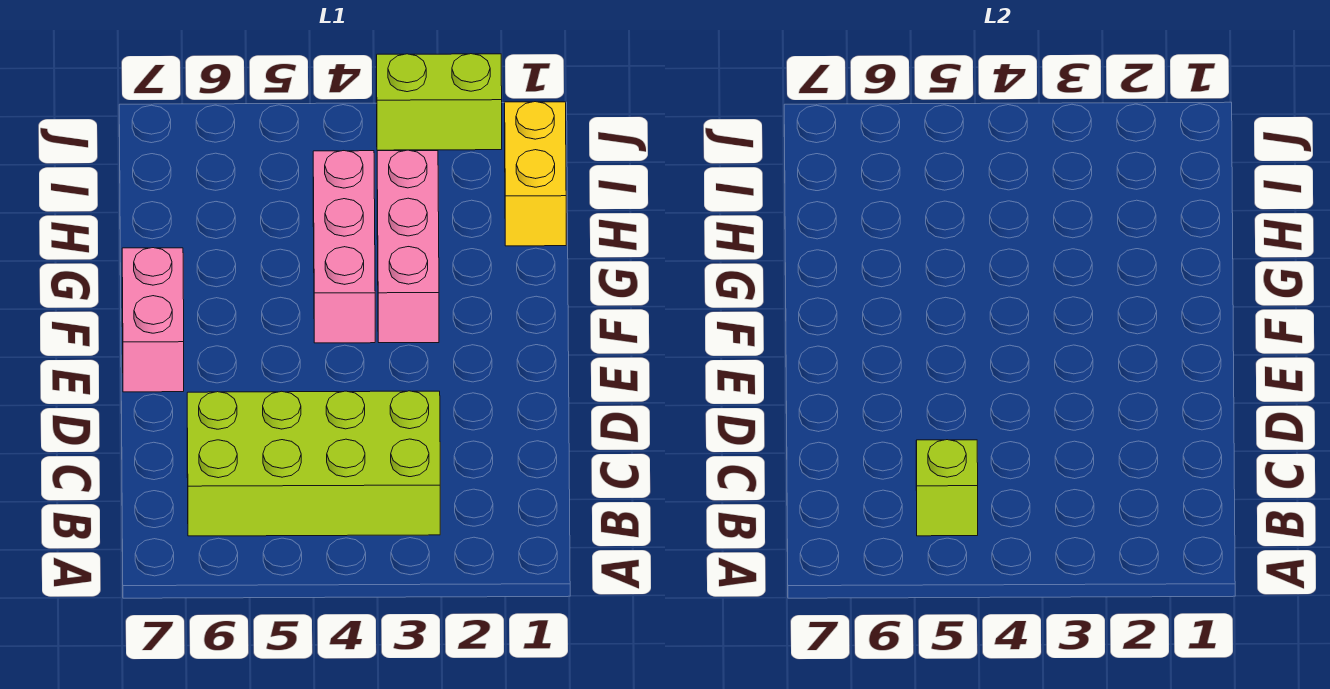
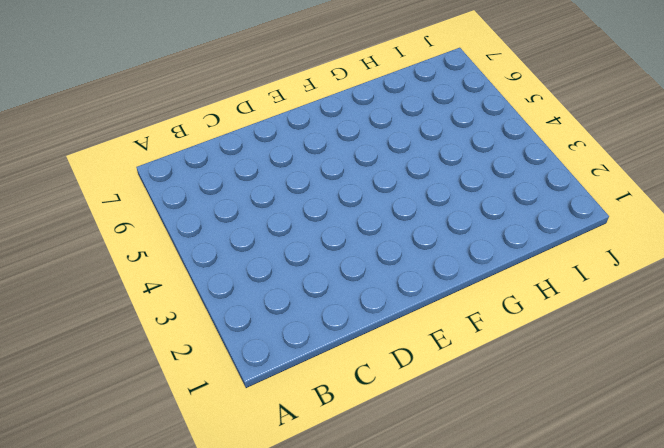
none -> lime 2x4 brick [187,391,440,536]
none -> pink 1x2 brick [122,248,184,392]

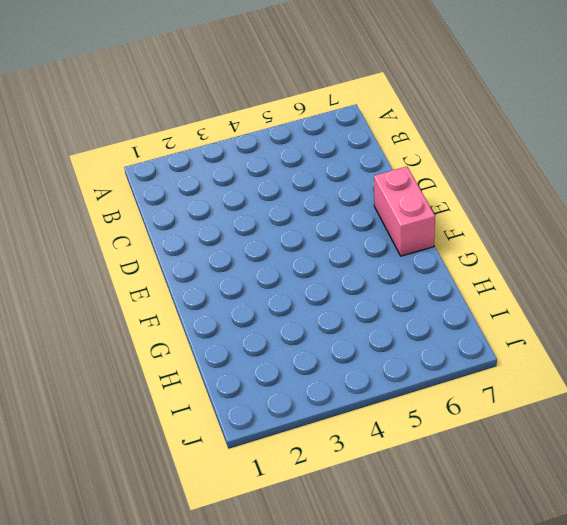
none -> lime 2x4 brick [187,391,440,536]
none -> pink 1x3 brick [377,150,439,343]

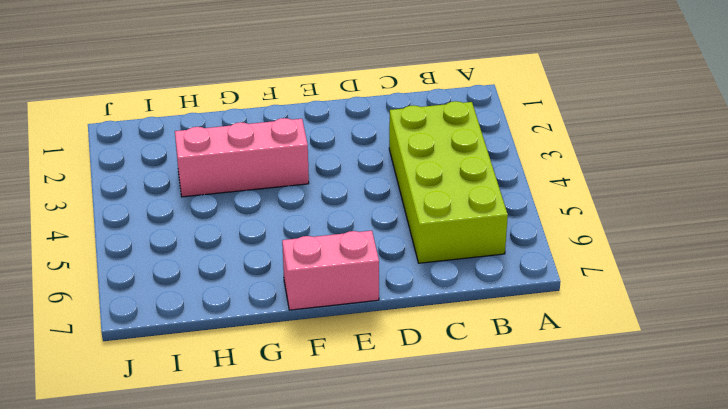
none -> pink 1x3 brick [313,151,375,343]
none -> yellow 1x2 brick [505,102,566,246]

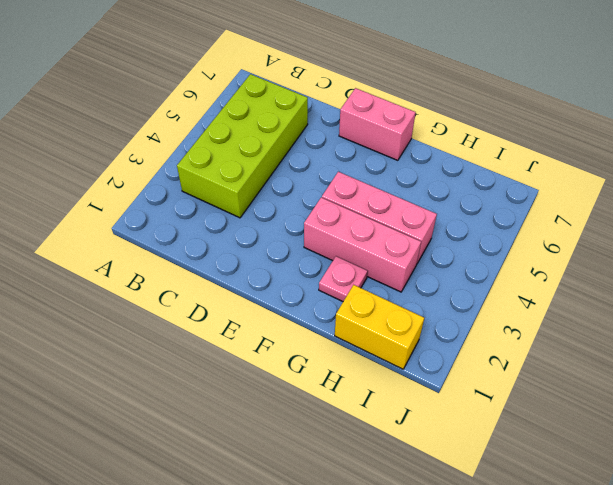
pink 1x1 plate [319,256,368,301] -> none
none -> lime 1x2 brick [377,54,502,150]
none -> lime 1x1 brick [916,440,978,536]

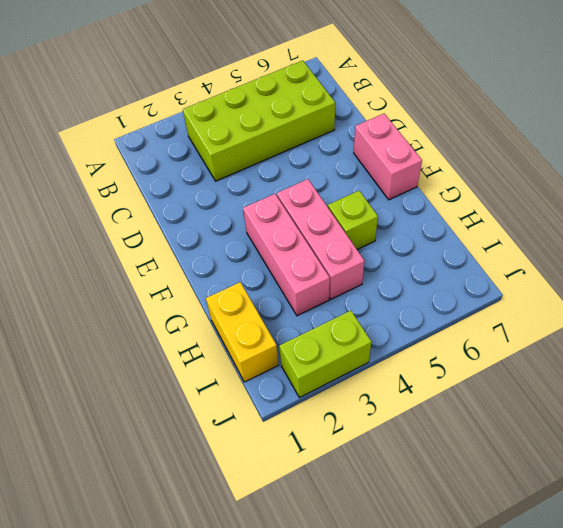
lime 1x1 brick [328,191,378,249] -> lime 1x1 brick moved to [916,440,978,536]

